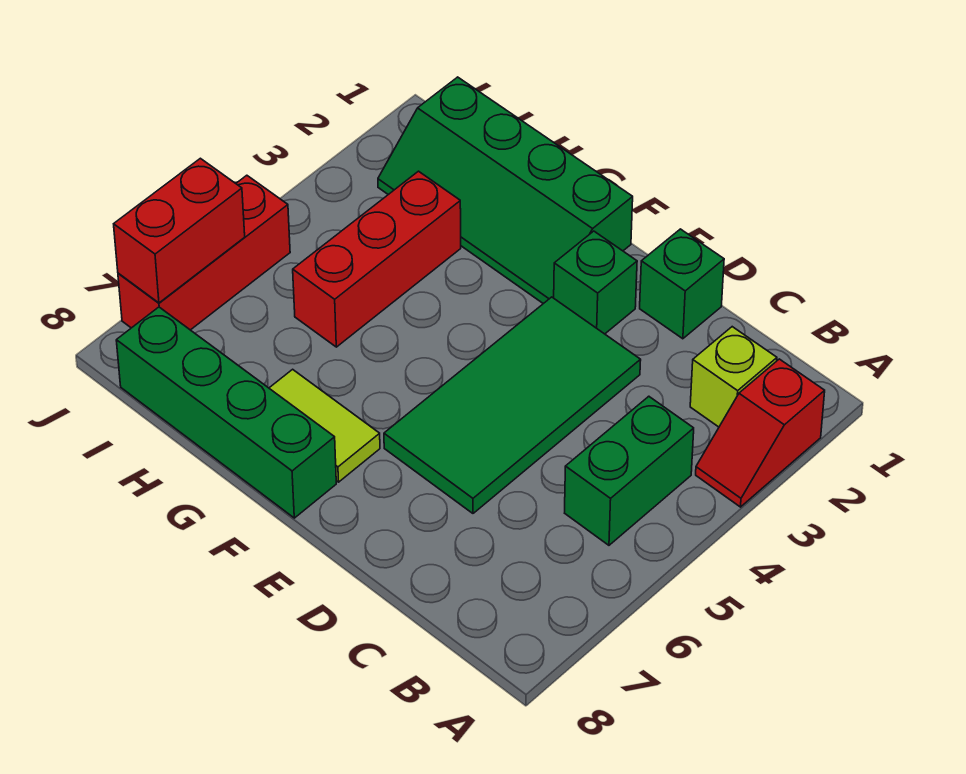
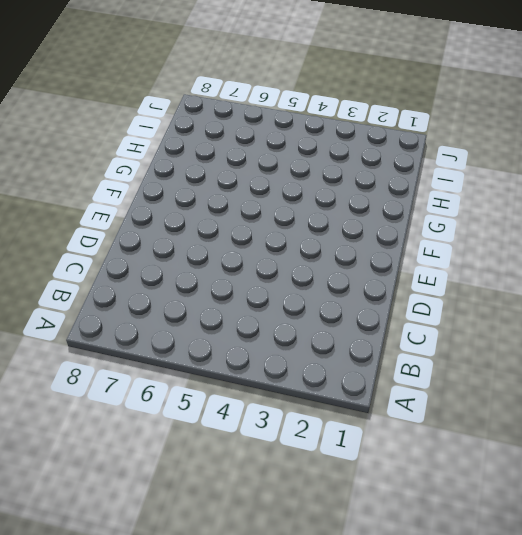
none -> red 1x2 slope [696,359,825,507]
none -> lime 1x1 brick [690,327,777,427]
none -> green 1x2 brick [565,396,694,545]

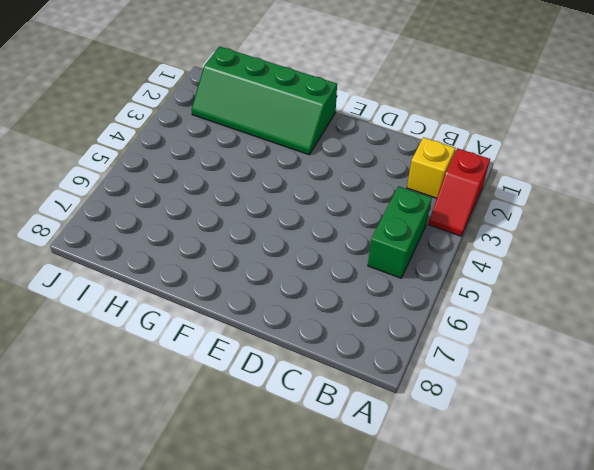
yellow 1x1 brick [407,137,455,198] -> lime 1x1 brick [690,327,777,427]
none -> green 1x1 brick [640,229,724,339]
none -> green 2x4 tile [384,297,641,513]
none -> green 1x1 brick [554,231,637,334]

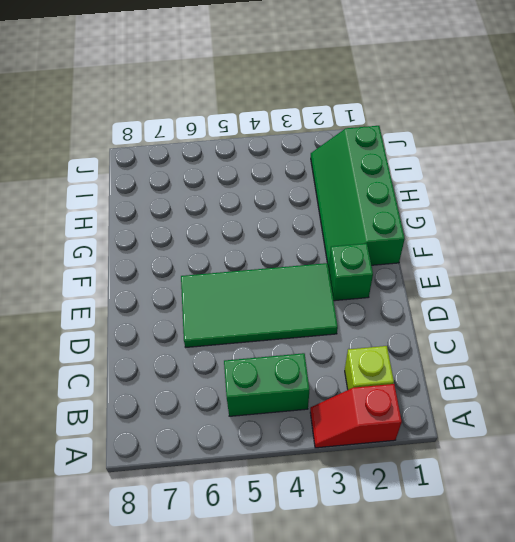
none -> green 1x1 brick [640,229,724,339]
none -> lime 1x2 tile [269,369,380,482]
none -> green 1x4 brick [116,307,336,518]

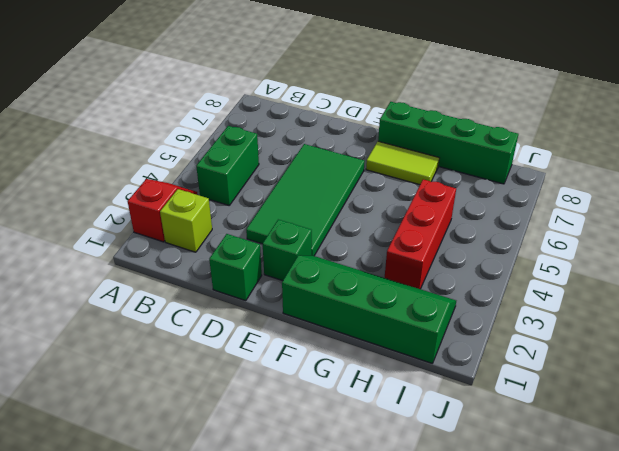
none -> red 1x3 brick [118,175,290,330]
none -> red 1x2 brick [114,158,245,303]

